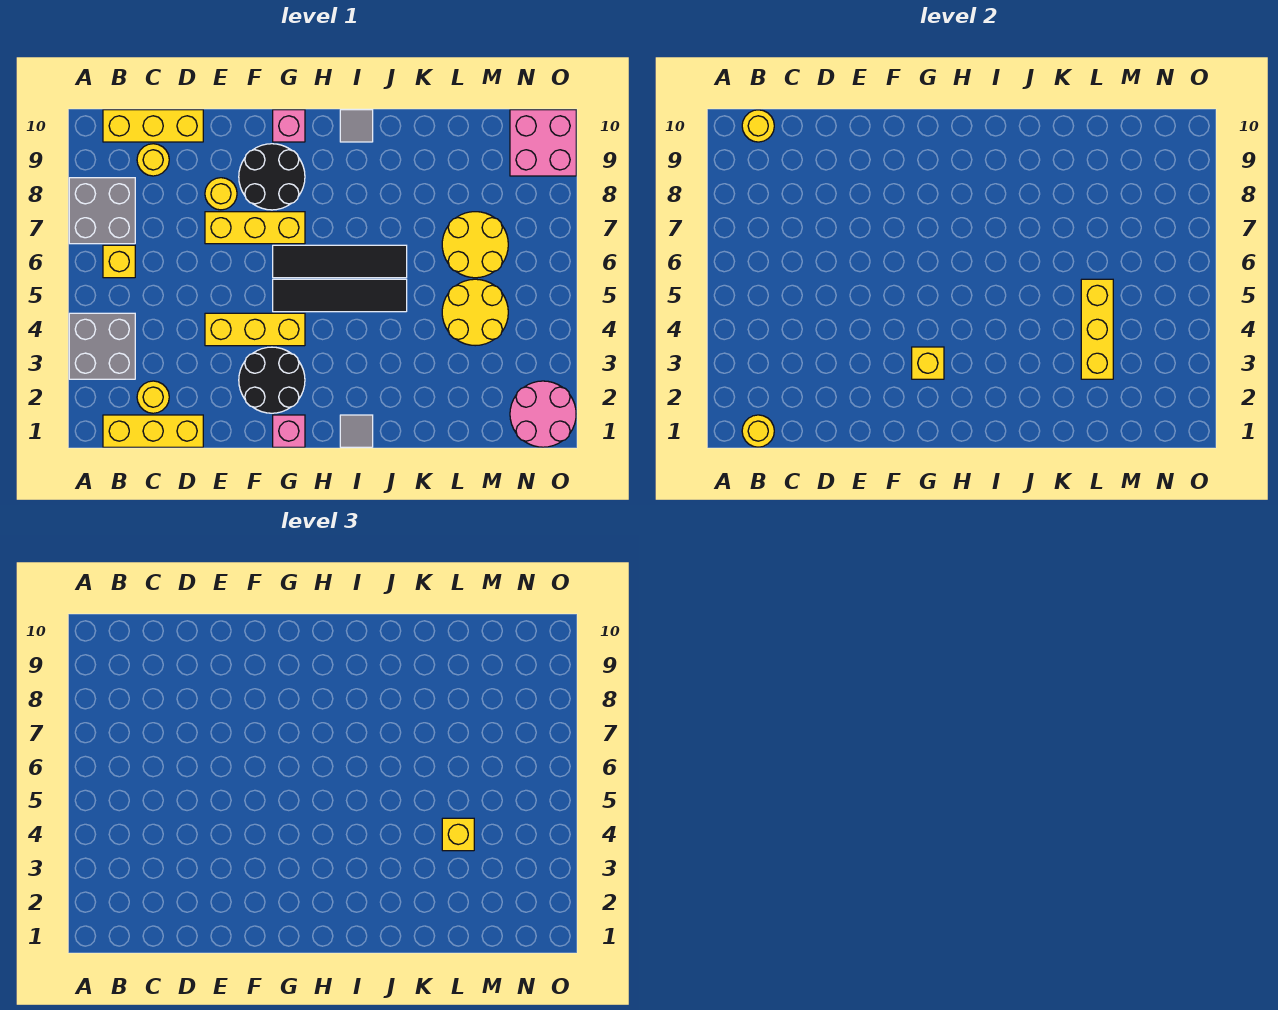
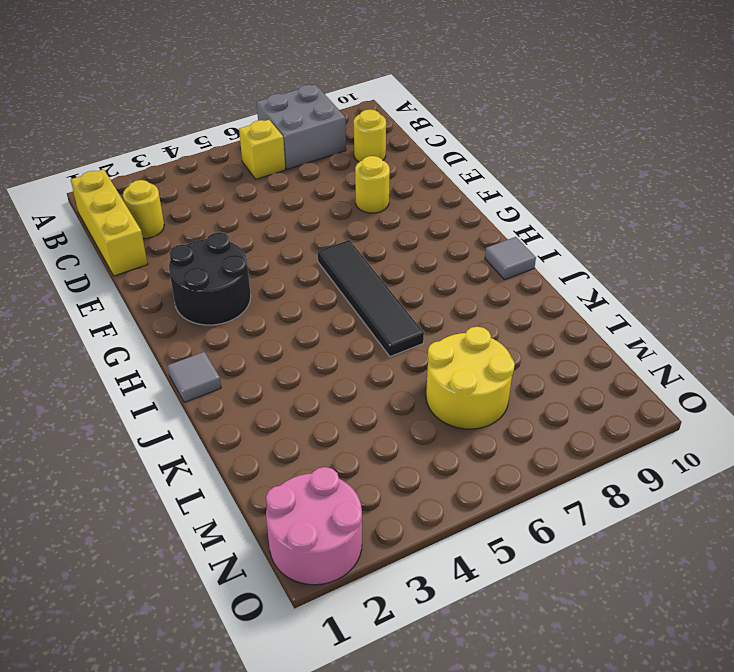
none -> grey 2x2 brick [69,313,135,379]
none -> yellow 1x3 brick [103,110,203,142]
none -> yellow 1x3 brick [205,313,305,346]

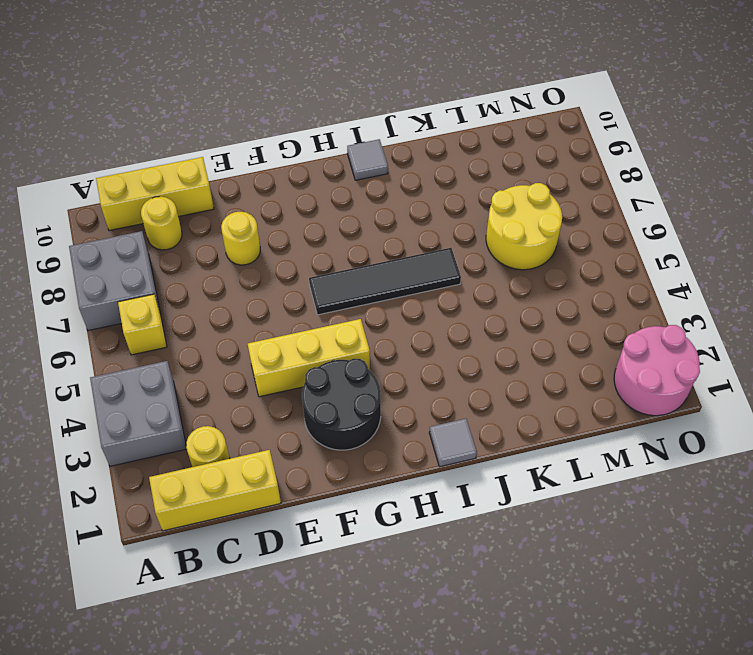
none -> yellow 1x3 brick [205,212,305,244]
none -> black 2x2 round brick [239,144,305,210]
none -> pink 1x1 brick [273,415,305,447]

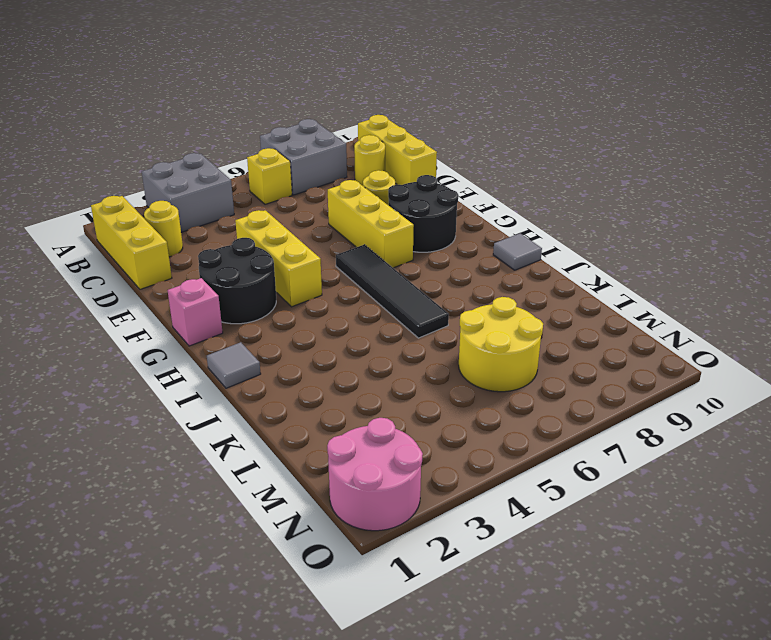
none -> black 1x4 tile [273,279,407,312]
none -> pink 1x1 brick [273,110,305,142]
none -> yellow 2x2 round brick [442,279,508,346]

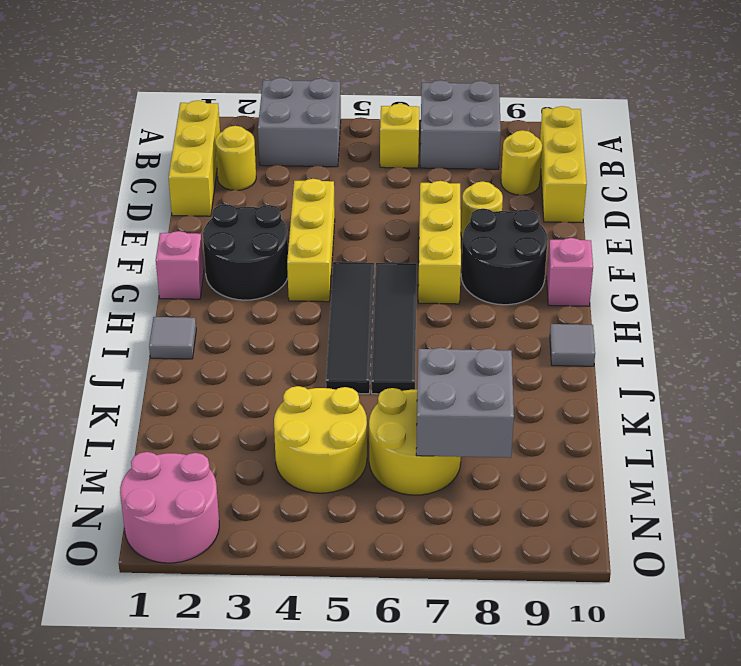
grey 2x2 brick [416,348,514,458] -> none
none -> pink 2x2 brick [510,110,576,176]
none -> yellow 1x1 round brick [742,415,774,447]
none -> yellow 1x1 round brick [742,110,774,142]

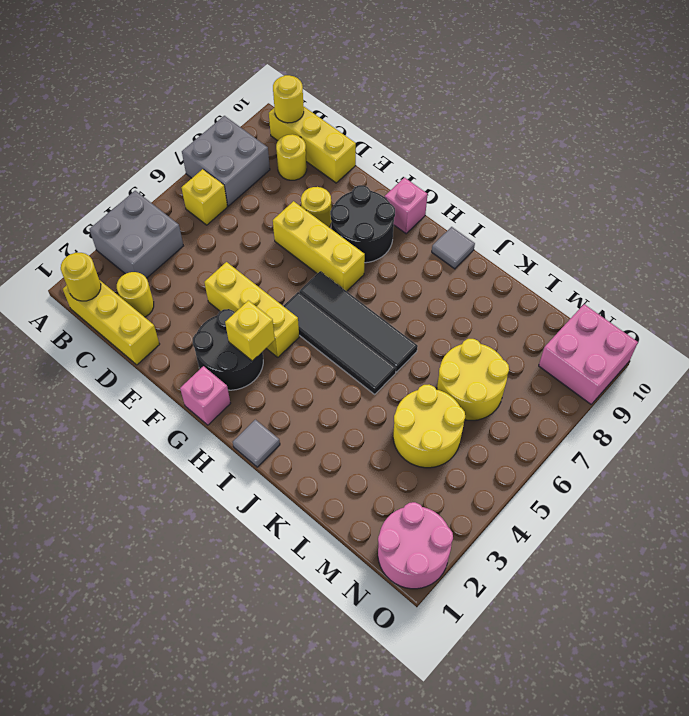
none -> yellow 1x3 brick [1081,279,1113,379]
none -> yellow 1x1 brick [442,818,474,851]

